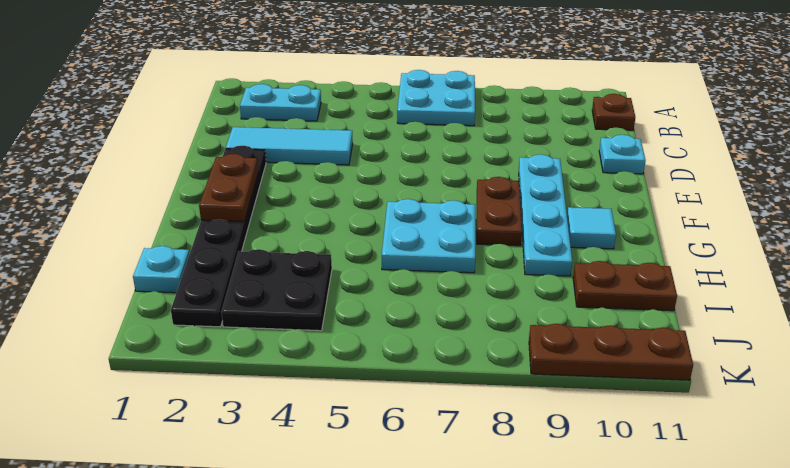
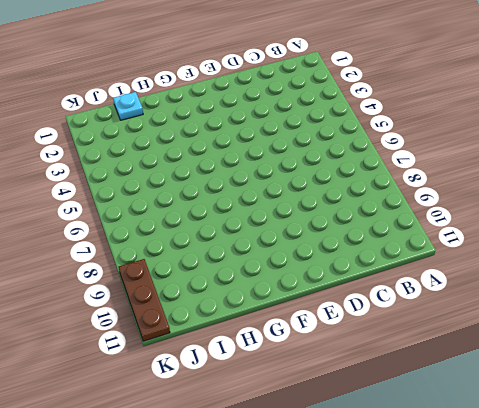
none -> cyan 2x2 plate [397,70,475,126]
none -> cyan 1x2 plate [240,84,321,121]
none -> brown 1x1 plate [592,94,635,130]

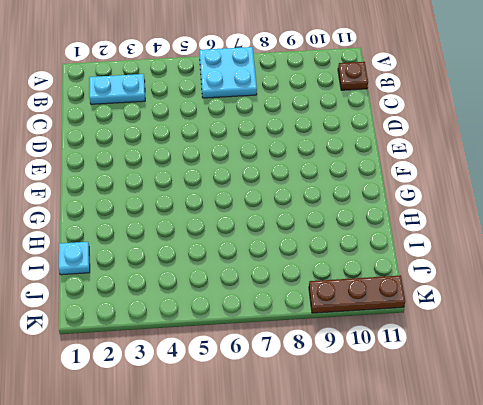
none -> cyan 1x3 tile [226,127,353,165]
none -> cyan 1x1 plate [599,135,646,174]
none -> black 1x6 plate [171,146,266,327]

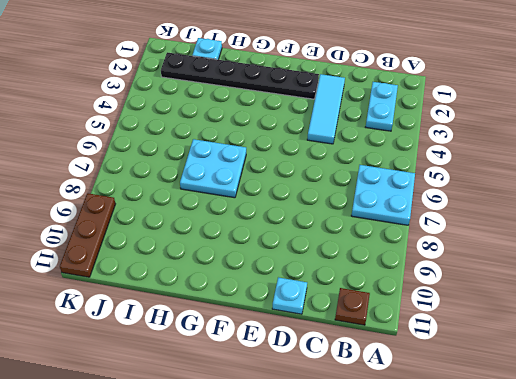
none -> cyan 1x4 plate [519,154,572,276]
none -> brown 1x2 plate [477,177,522,246]
none -> cyan 1x1 tile [567,207,616,249]

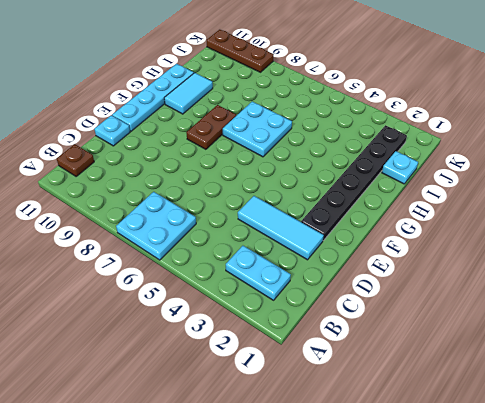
cyan 1x4 plate [112,64,194,131] -> cyan 1x4 plate moved to [519,154,572,276]
cyan 1x2 tile [164,73,213,114] -> cyan 1x1 tile [567,207,616,249]
none -> black 2x2 plate [221,249,332,331]
none -> brown 1x2 plate [573,261,677,311]
none -> brown 1x2 plate [199,154,258,222]

